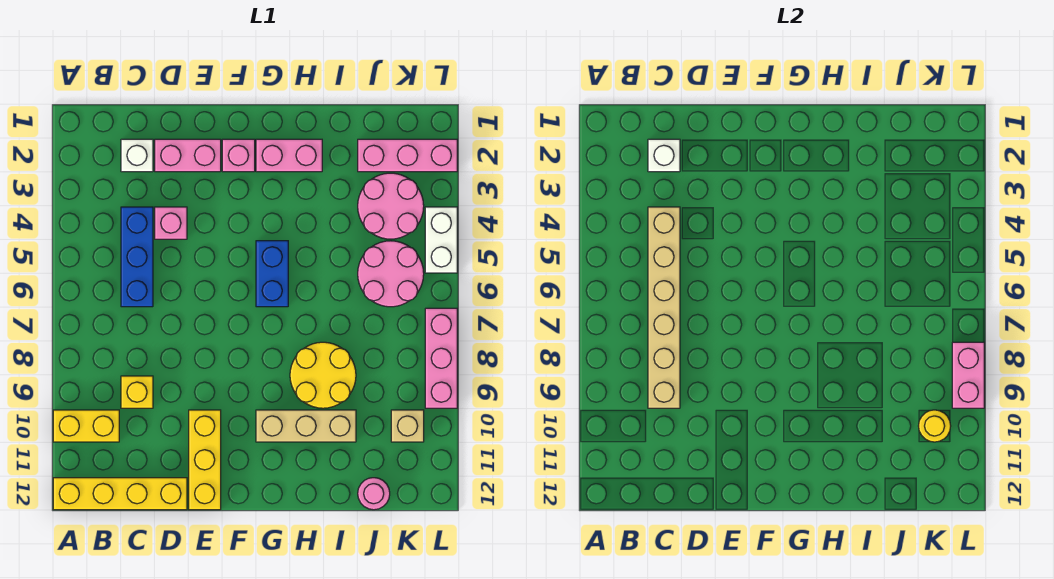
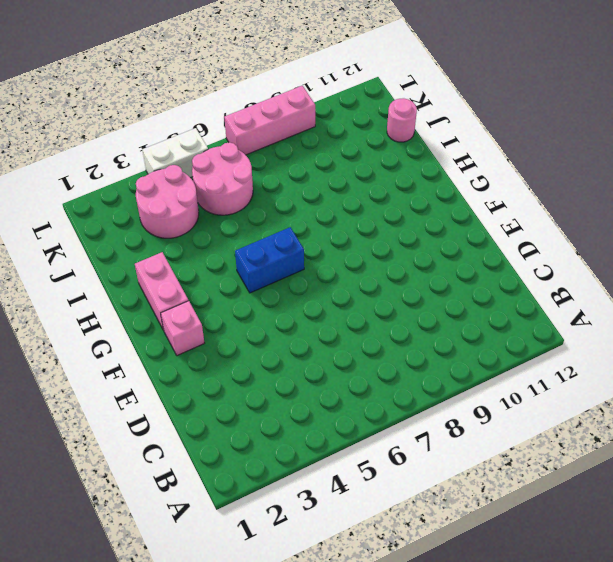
none -> yellow 1x2 brick [53,410,119,442]
none -> yellow 1x4 brick [53,478,187,510]
none -> white 1x1 brick [121,139,153,172]

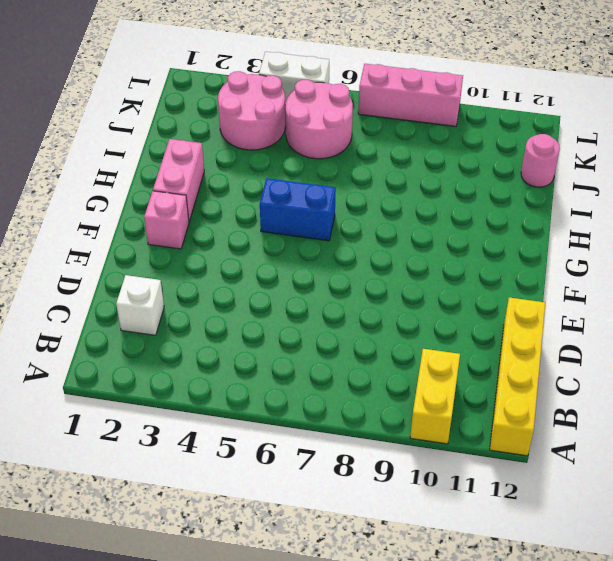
none -> blue 1x3 brick [121,207,153,307]
none -> yellow 1x1 brick [121,376,153,408]
none -> pink 1x2 brick [155,139,221,172]

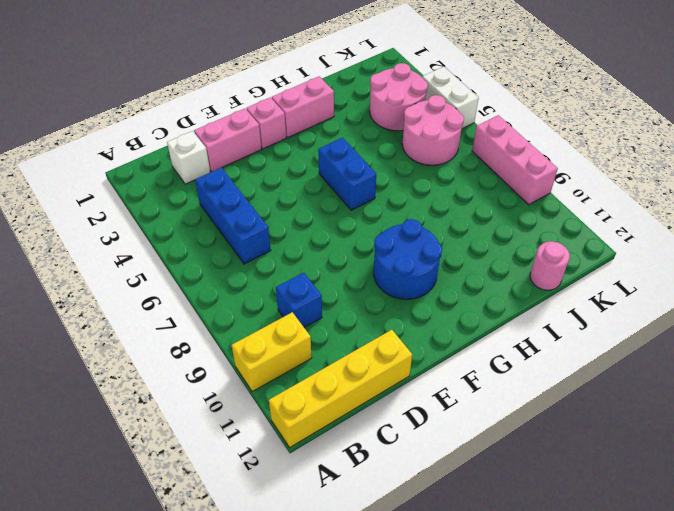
blue 1x1 brick [276,273,322,327] -> yellow 1x1 brick [121,376,153,408]
blue 2x2 round brick [374,219,442,299] -> tan 1x3 brick [256,410,356,442]
none -> pink 1x1 brick [155,207,187,239]
none -> yellow 1x3 brick [189,410,221,510]
none -> yellow 2x2 round brick [290,342,356,408]

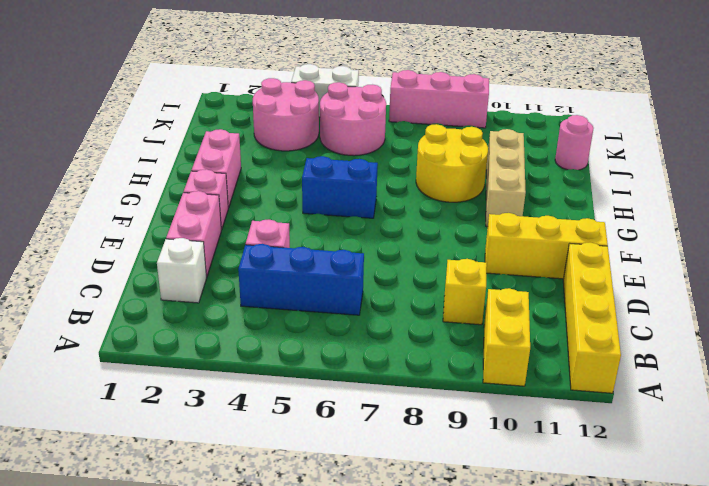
none -> pink 1x3 brick [358,139,457,172]
none -> tan 1x1 brick [391,410,424,442]
none -> white 1x1 brick [648,139,680,172]

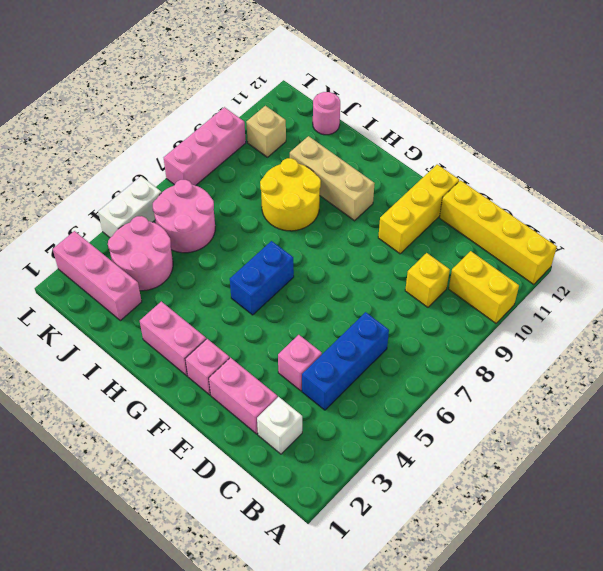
none -> white 1x1 brick [648,139,680,172]
none -> tan 1x6 brick [648,207,680,408]
none -> yellow 1x1 round brick [919,410,951,442]

